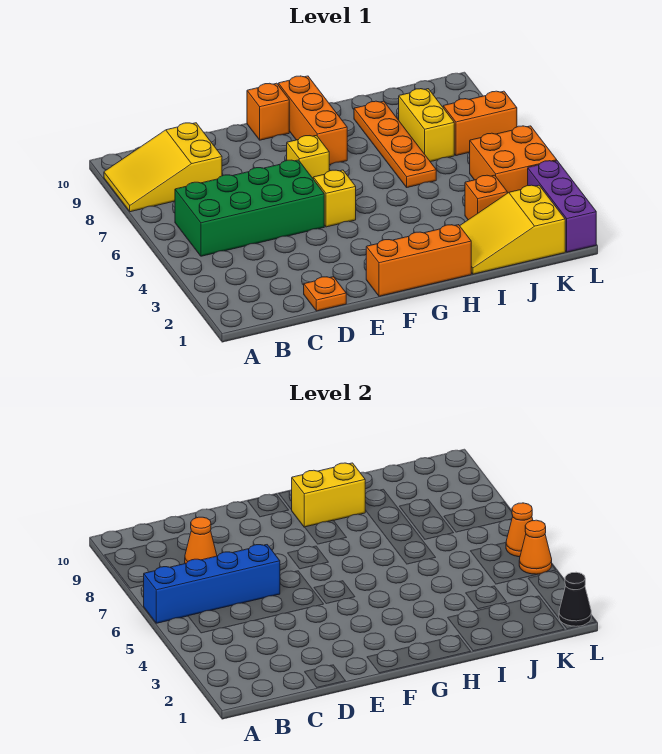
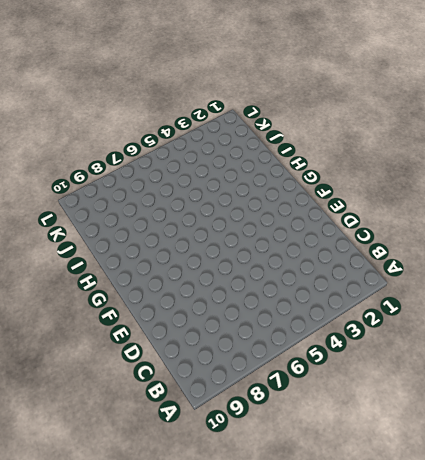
none -> yellow 2x3 slope [104,123,222,212]
none -> green 2x4 brick [175,160,324,256]
none -> orange 1x1 plate [304,277,346,311]

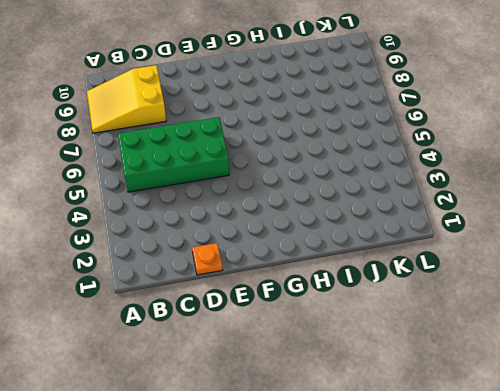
none -> orange 1x3 brick [366,225,471,296]
none -> yellow 1x1 brick [313,170,356,227]
none -> yellow 1x1 brick [287,135,329,178]

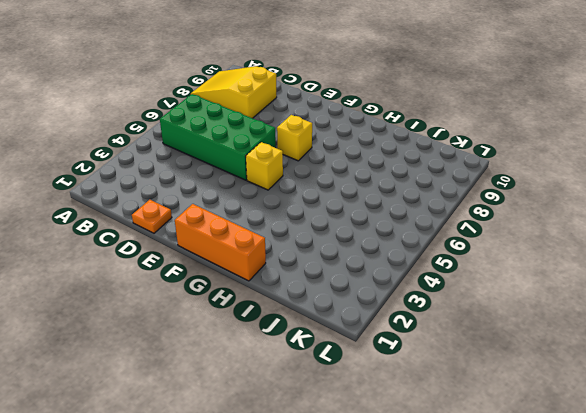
none -> orange 1x1 brick [247,83,289,140]
none -> orange 1x3 brick [278,76,347,165]
none -> yellow 2x3 slope [460,185,565,274]

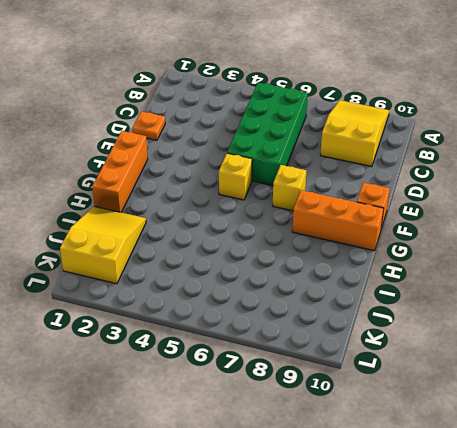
none -> orange 1x4 plate [354,101,436,187]
none -> orange 1x1 brick [465,175,507,220]
none -> yellow 1x2 brick [399,89,454,162]

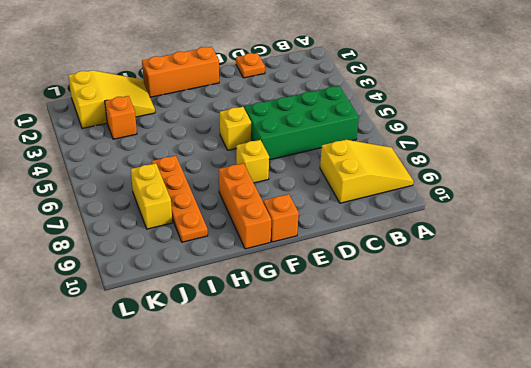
none -> orange 2x2 brick [470,126,557,193]
none -> orange 1x2 brick [443,91,517,156]
none -> purple 1x3 brick [528,161,596,252]

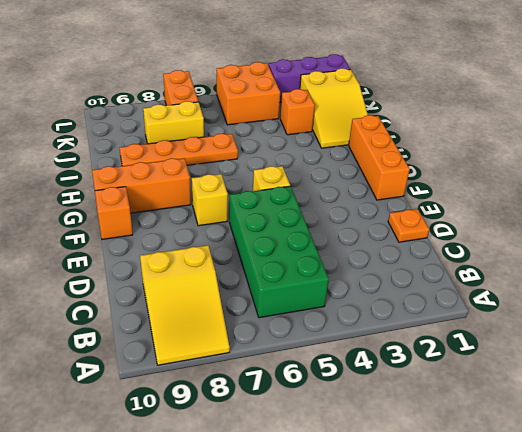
none -> blue 1x4 brick [144,545,280,623]
none -> orange 1x1 cone [185,517,217,564]
none -> yellow 1x2 brick [292,463,365,527]

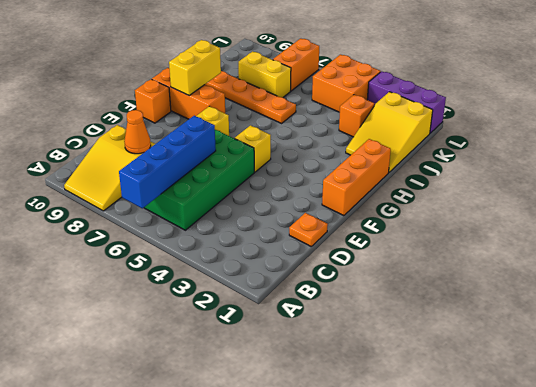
none -> black 1x1 cone [559,572,591,626]
none -> orange 1x1 cone [519,520,552,574]
none -> orange 1x1 cone [506,503,533,557]

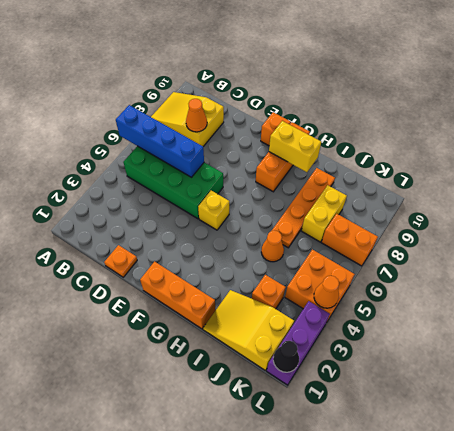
orange 1x1 cone [261,231,284,262] -> orange 1x1 cone moved to [506,503,533,557]
none -> yellow 1x1 brick [287,135,329,178]

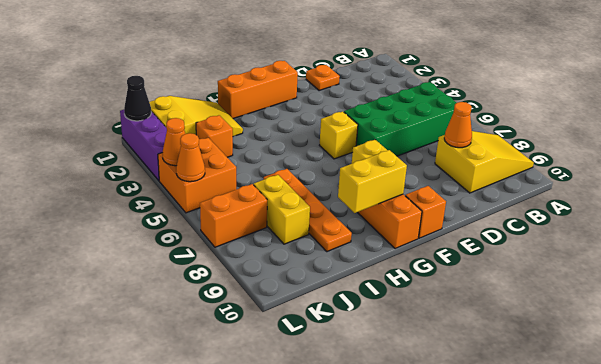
none -> blue 1x4 brick [144,545,280,623]

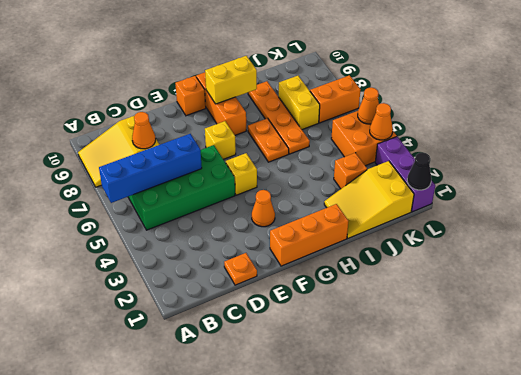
orange 1x1 cone [252,190,275,227] -> none
orange 1x2 plate [248,118,289,162] -> none

